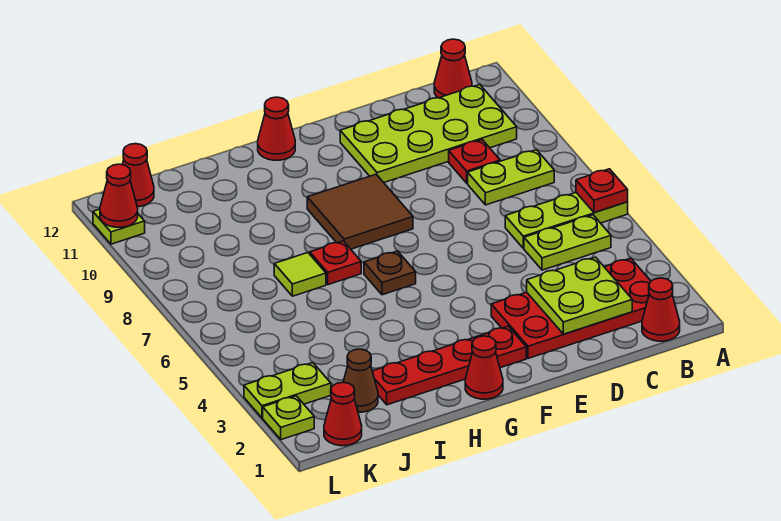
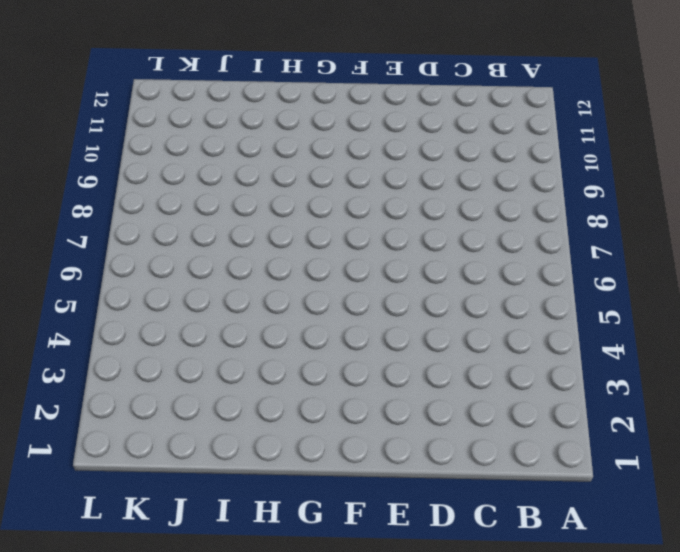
none -> lime 1x3 plate [505,193,628,248]
none -> red 1x1 cone [642,278,680,341]
none -> red 2x4 plate [491,258,651,358]

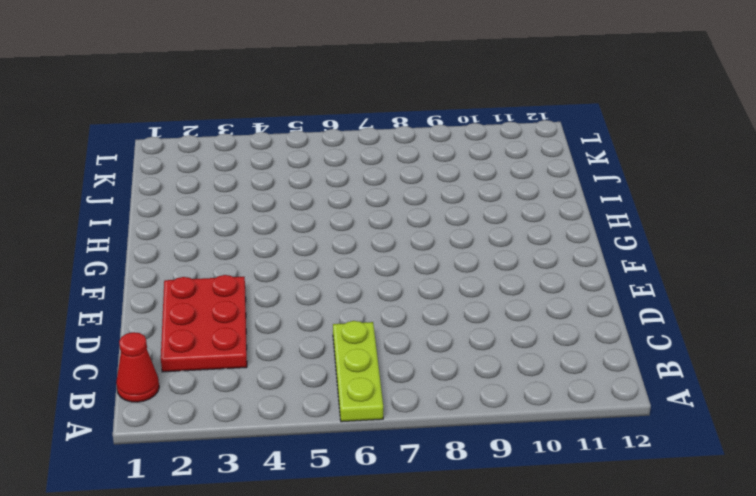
red 2x3 plate [161,275,247,372] -> red 2x4 plate [491,258,651,358]
none -> lime 1x2 plate [524,215,611,270]
none -> lime 1x2 plate [468,150,554,205]
none -> lime 2x4 plate [340,85,517,182]

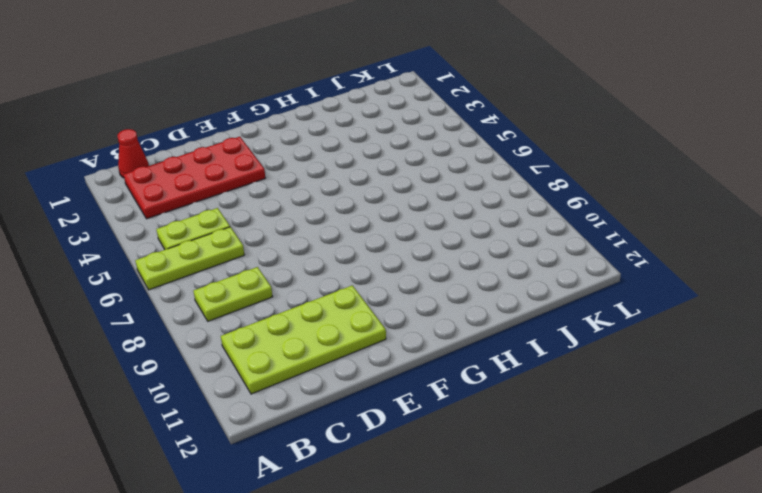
none -> red 1x1 cone [434,39,472,98]
none -> red 1x1 plate [449,140,500,183]
none -> red 1x4 plate [372,326,526,405]

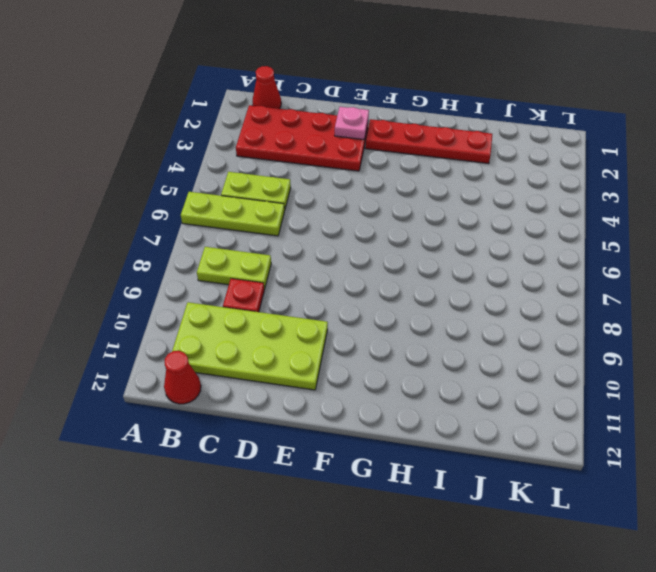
pink 1x1 plate [335,107,369,140] -> none
none -> brown 2x2 tile [307,174,413,249]
none -> red 1x1 cone [465,336,503,399]
none -> brown 1x1 plate [364,251,416,295]

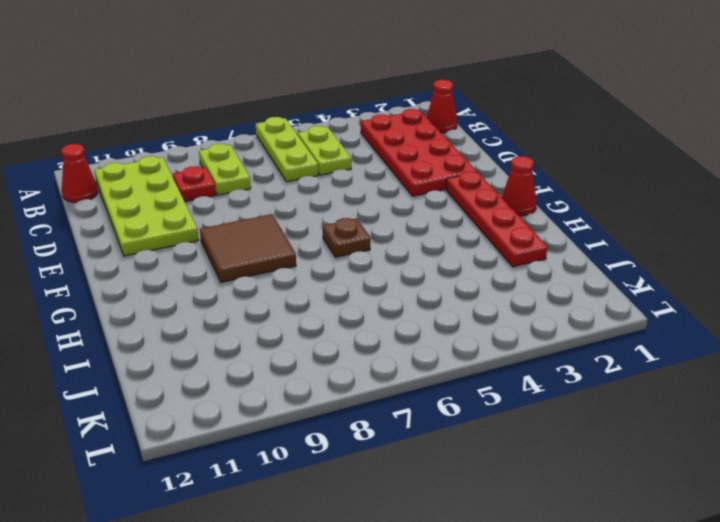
none -> red 1x1 cone [258,97,295,160]
none -> red 1x1 plate [310,241,361,285]
none -> lime 1x1 tile [274,253,326,296]

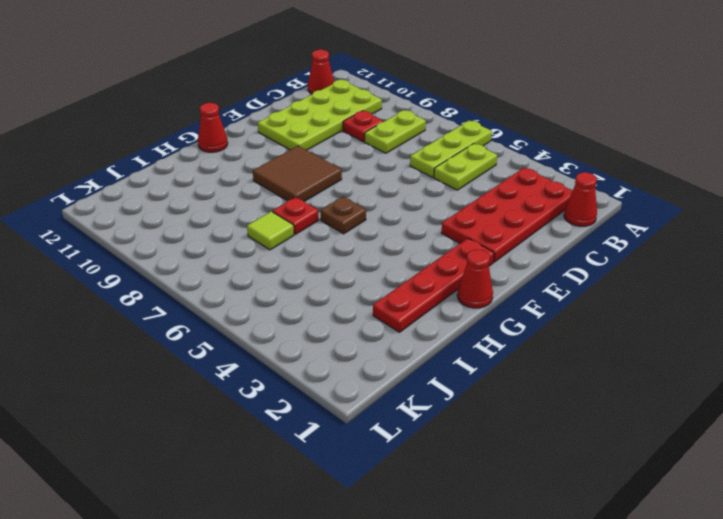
none -> brown 1x1 cone [343,349,378,412]
none -> red 1x1 cone [324,382,362,446]
none -> lime 1x2 plate [244,363,331,418]

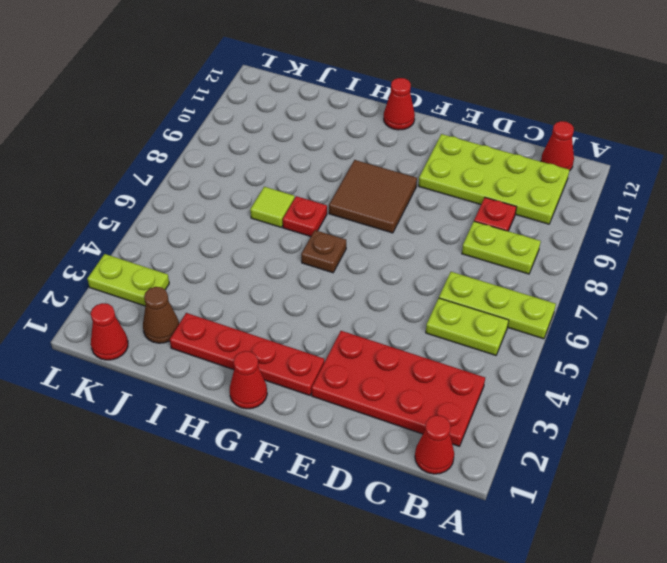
none -> red 1x1 cone [122,144,154,207]
none -> lime 1x1 plate [263,396,314,440]
none -> lime 1x1 plate [93,209,145,244]

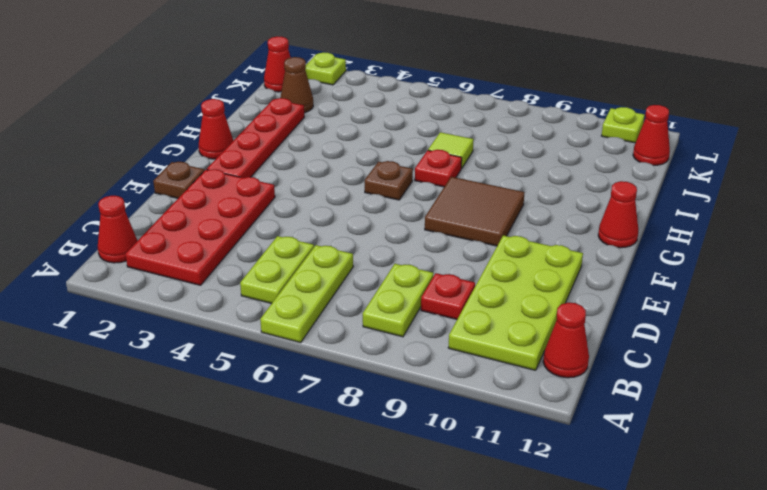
brown 1x1 plate [153,162,204,198] -> none
none -> lime 1x2 plate [244,363,331,418]
none -> red 1x1 plate [576,169,628,212]
none -> lime 2x2 plate [527,257,632,334]

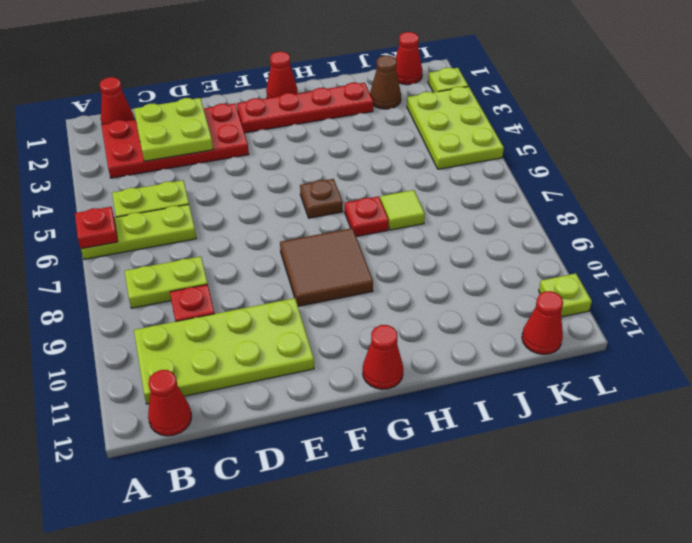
lime 2x3 plate [407,87,504,169] -> lime 1x2 plate [244,363,331,418]
none -> red 1x1 cone [100,164,138,227]

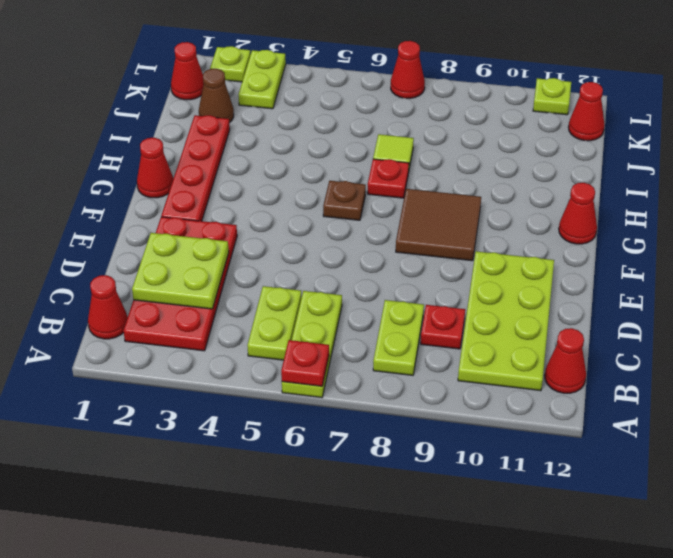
red 1x1 cone [391,41,425,98] -> red 1x1 cone moved to [100,164,138,227]

